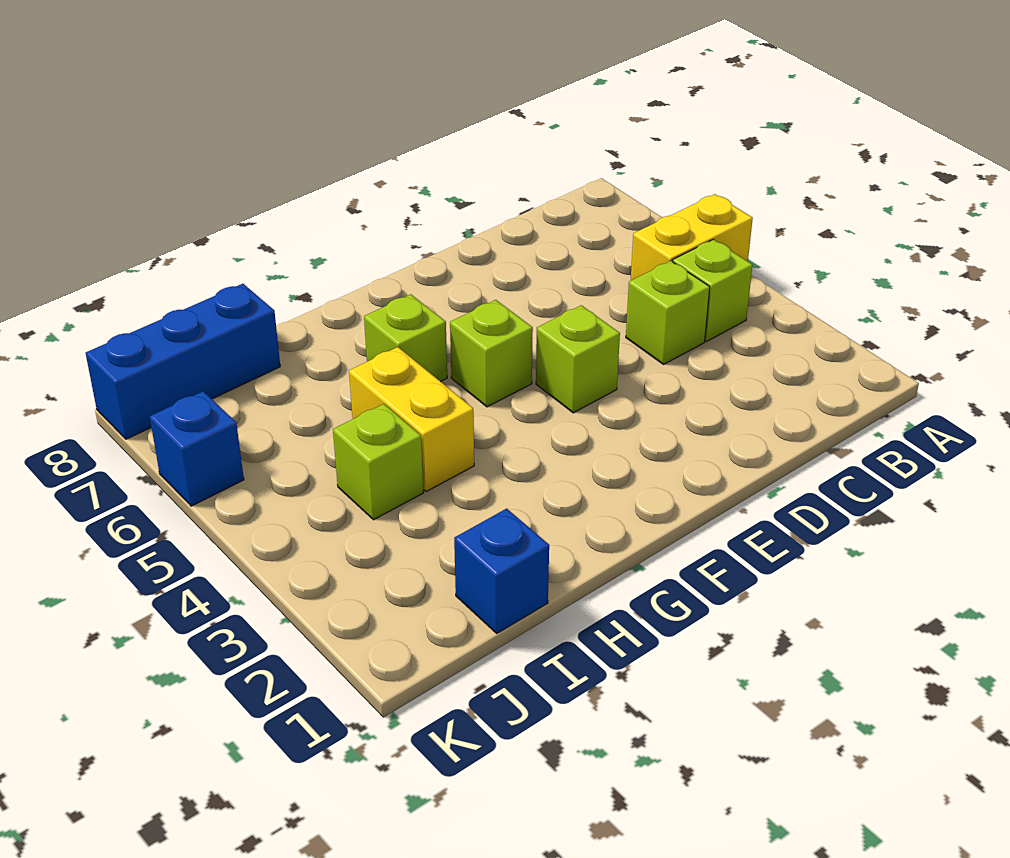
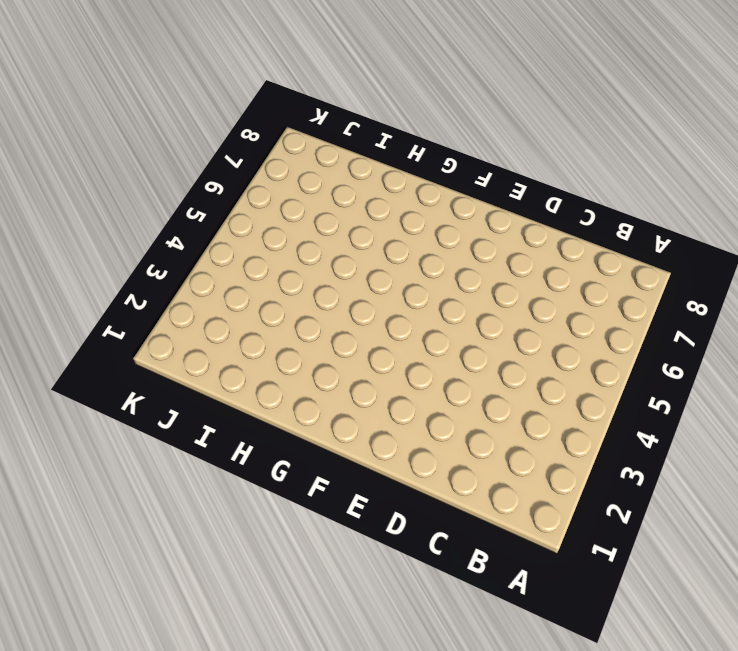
none -> yellow 1x2 brick [631,194,753,280]
none -> lime 1x1 brick [673,239,752,341]

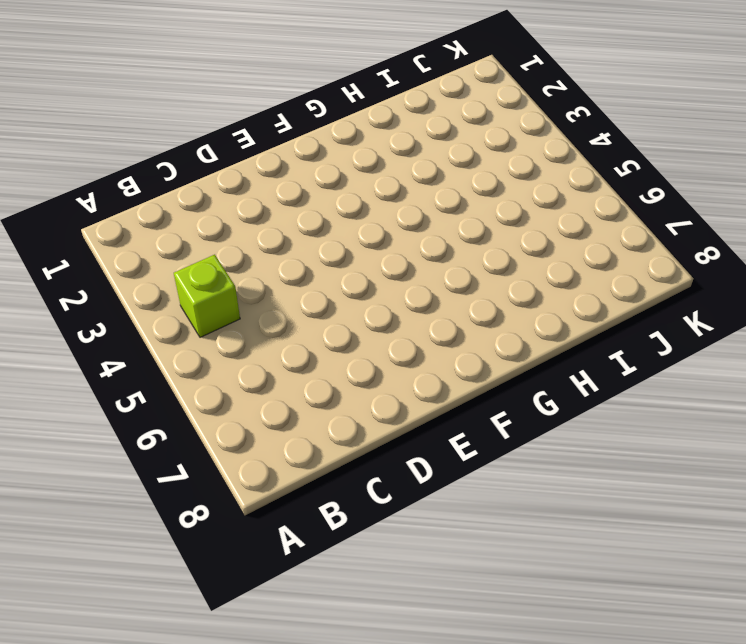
none -> yellow 1x2 brick [631,194,753,280]
none -> lime 1x1 brick [626,261,710,364]

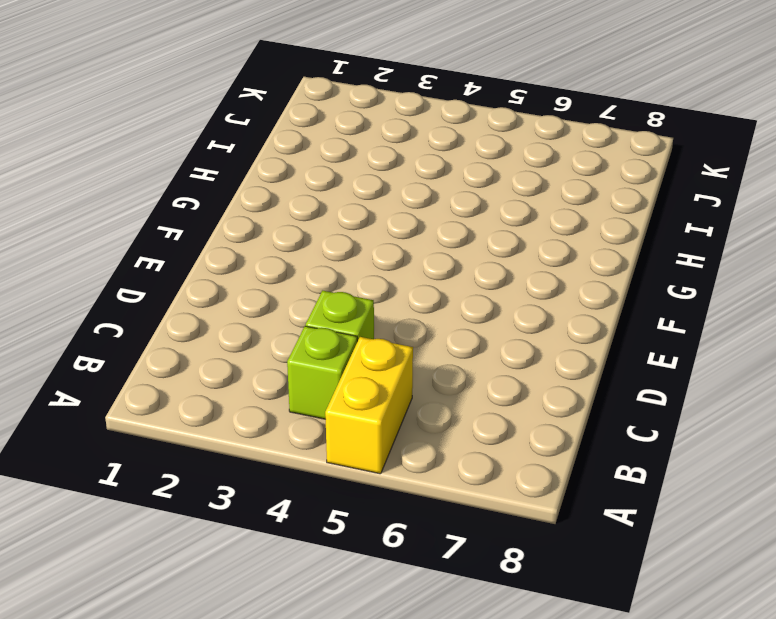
none -> lime 1x1 brick [536,305,620,413]
none -> lime 1x1 brick [450,300,533,407]

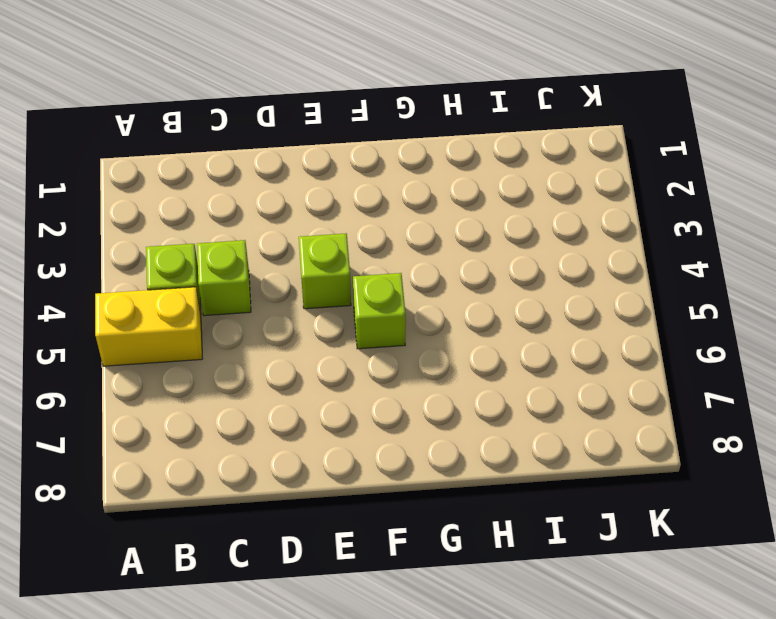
none -> lime 1x1 brick [364,294,447,382]
none -> yellow 1x2 brick [349,347,474,492]

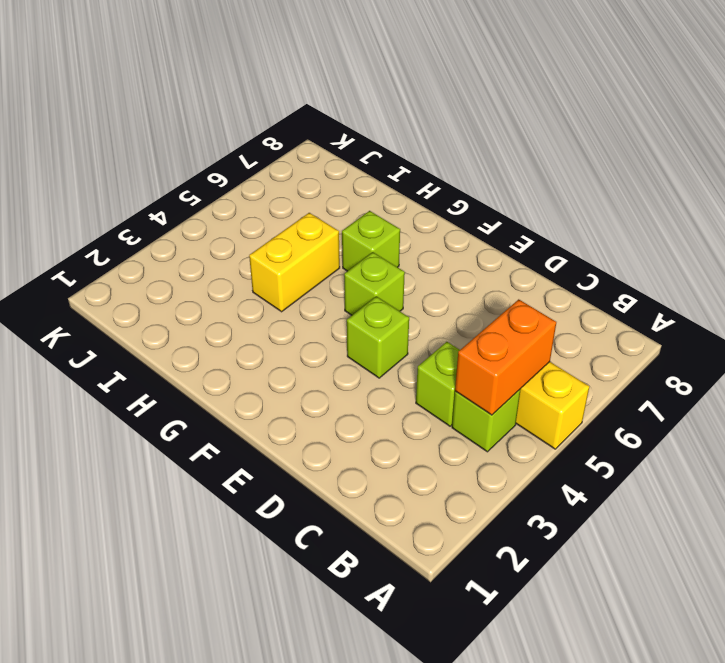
orange 1x2 brick [455,299,556,415] -> none
none -> blue 1x1 brick [454,508,549,633]
none -> lime 1x1 brick [333,404,423,520]

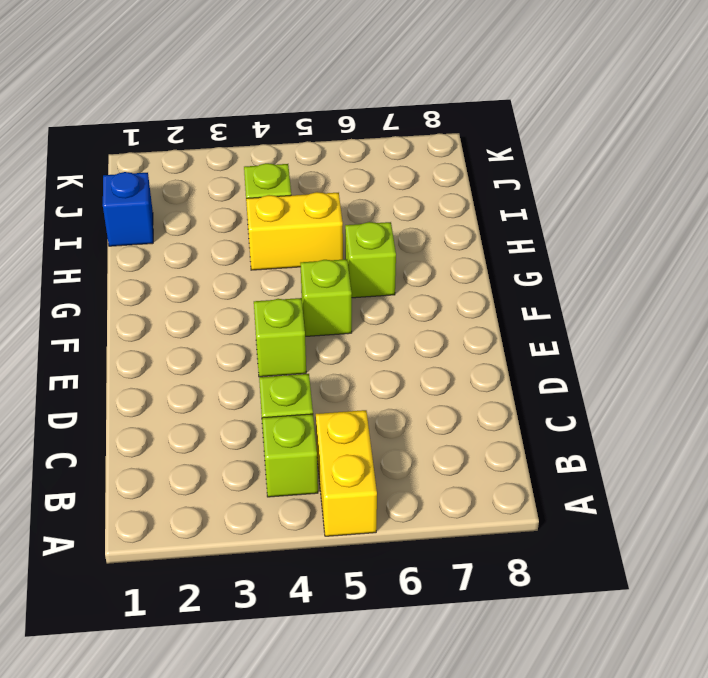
none -> blue 1x3 brick [86,284,280,439]
none -> blue 1x1 brick [150,391,244,506]

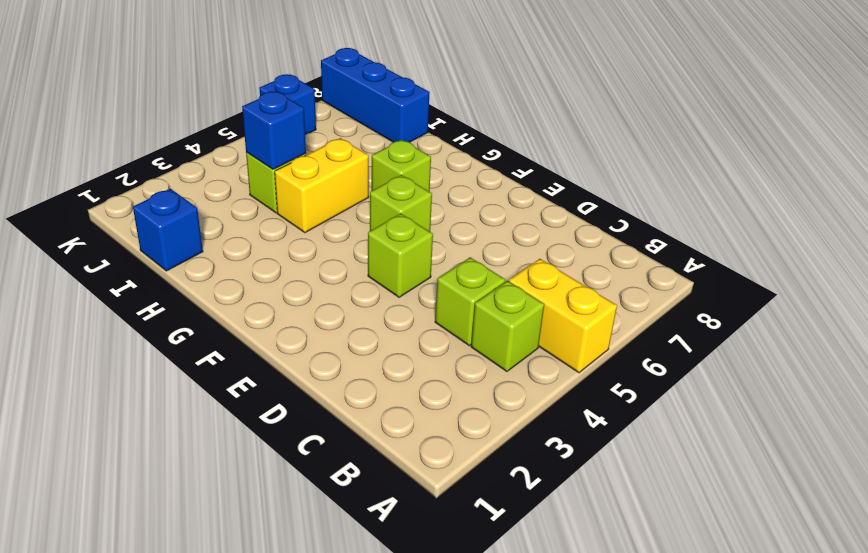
blue 1x1 brick [242,92,306,169] -> none

